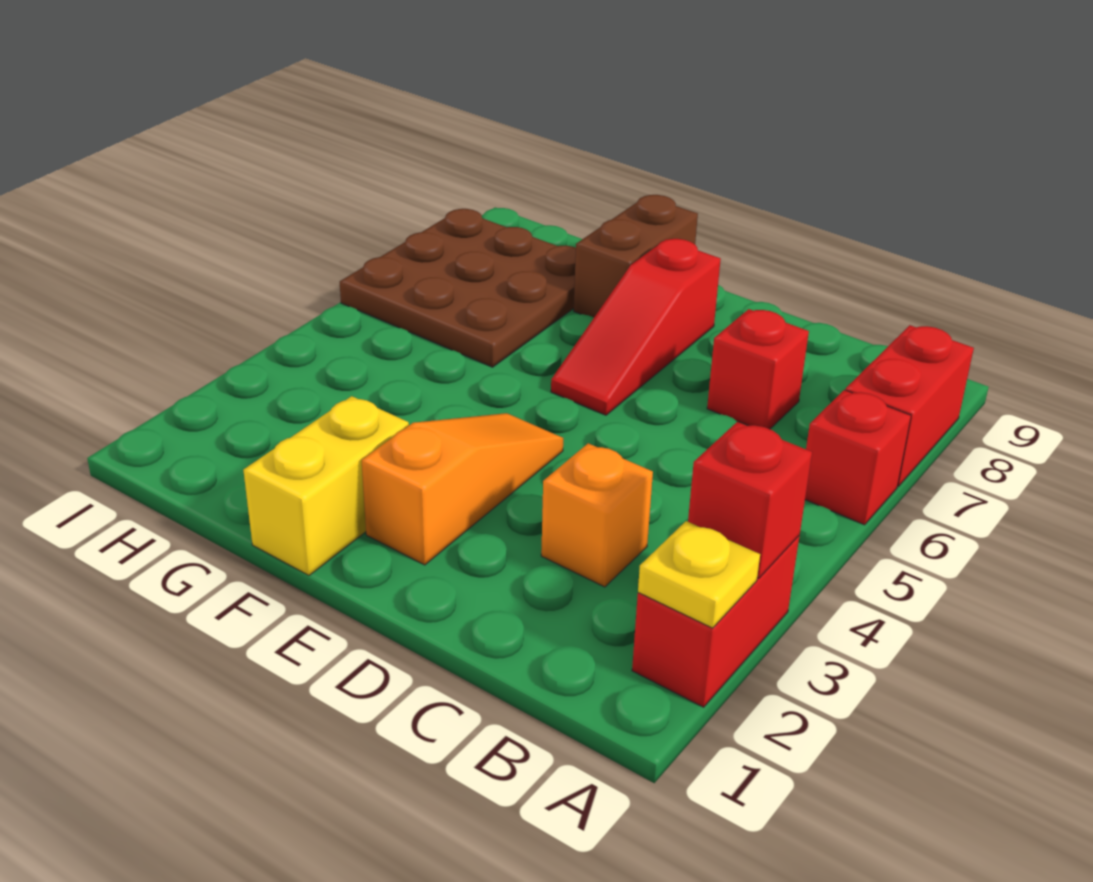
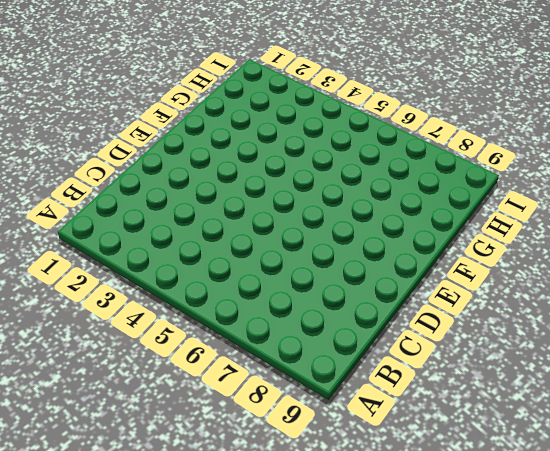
none -> red 1x2 brick [632,536,799,707]
none -> red 1x1 brick [805,390,911,525]
none -> red 1x2 brick [846,325,974,486]

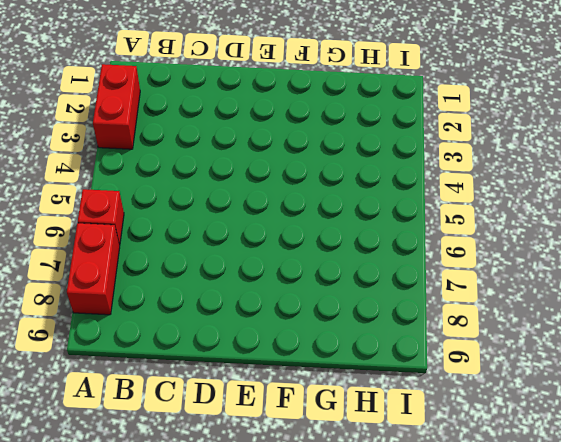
none -> orange 1x1 brick [541,443,653,587]
none -> red 1x1 brick [707,309,809,429]
none -> orange 1x3 slope [361,413,563,565]

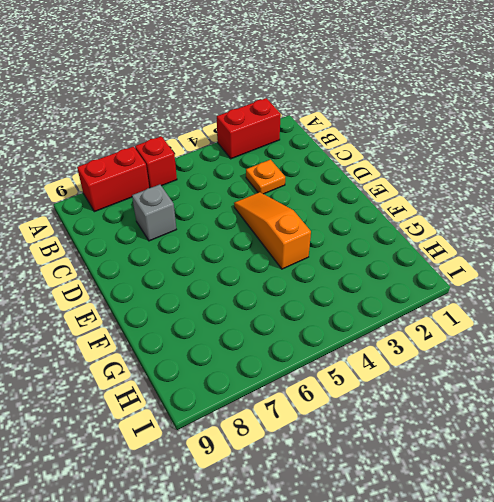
orange 1x1 plate [246,160,285,194] -> orange 1x1 brick [541,443,653,587]
grey 1x1 brick [132,185,176,241] -> red 1x1 brick [707,309,809,429]
orange 1x3 slope [234,192,311,269] -> orange 1x3 slope turned to [361,413,563,565]
none -> red 1x3 slope [551,239,721,415]
none -> yellow 1x2 brick [243,396,409,575]
none -> brown 1x2 brick [574,195,698,317]

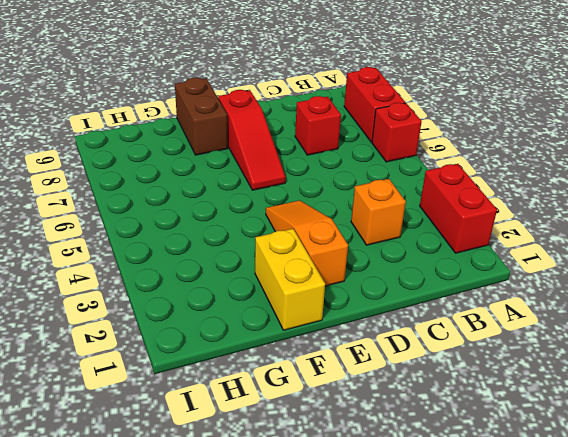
none -> brown 3x3 plate [340,209,576,367]
none -> yellow 1x1 plate [638,521,760,628]
none -> red 1x1 brick [688,422,812,578]

